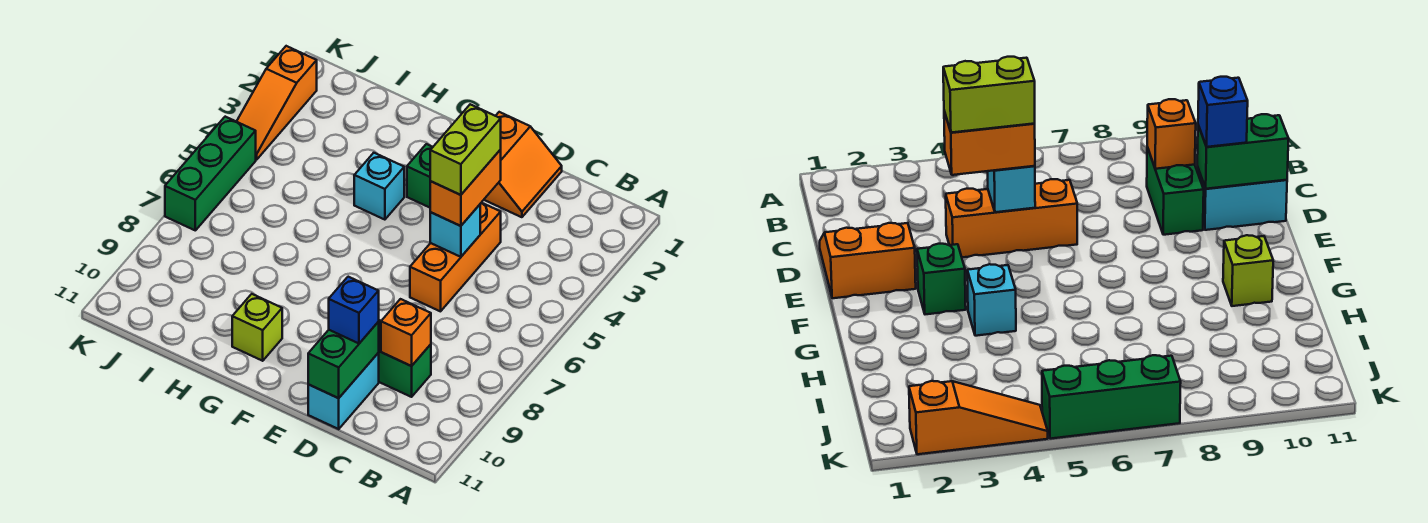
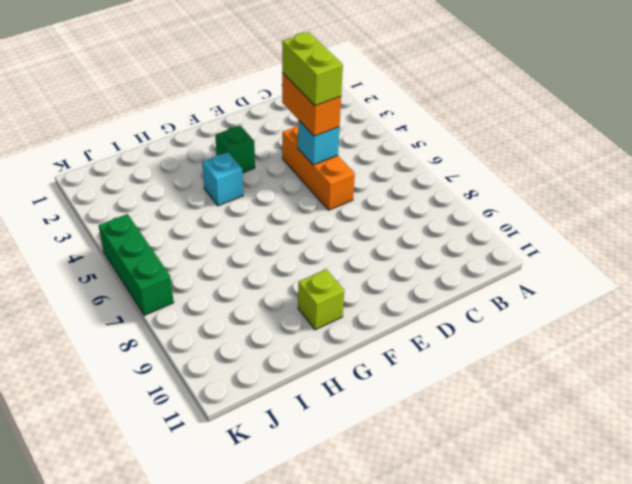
none -> green 1x2 brick [378,320,431,397]
none -> orange 2x2 slope [484,112,562,217]
none -> cyan 1x2 brick [308,353,379,429]

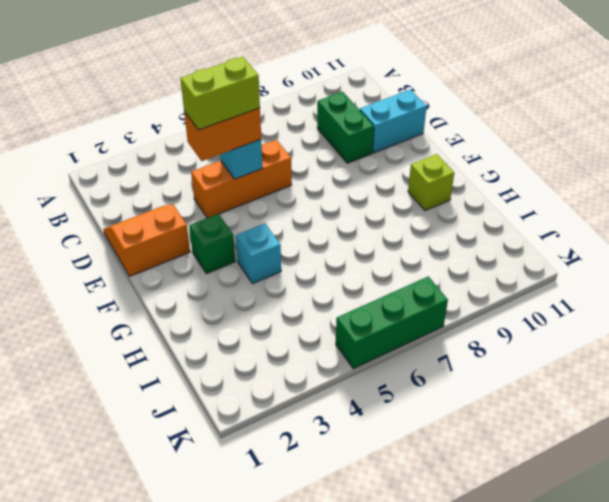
none -> orange 1x3 slope [237,46,317,160]
none -> orange 1x1 brick [381,299,431,366]
none -> green 1x2 brick [308,322,379,398]

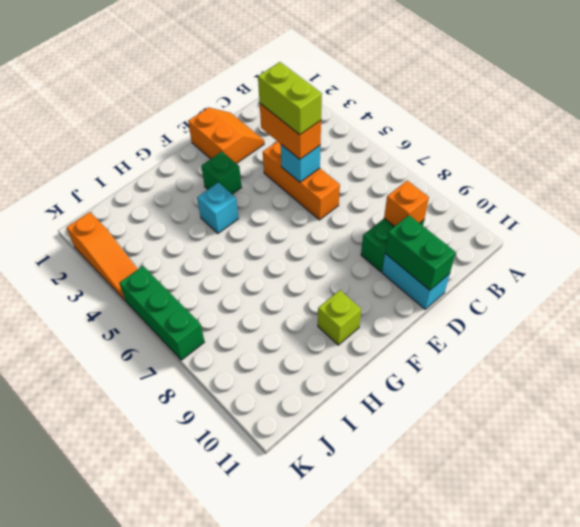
none -> blue 1x1 brick [329,277,379,343]

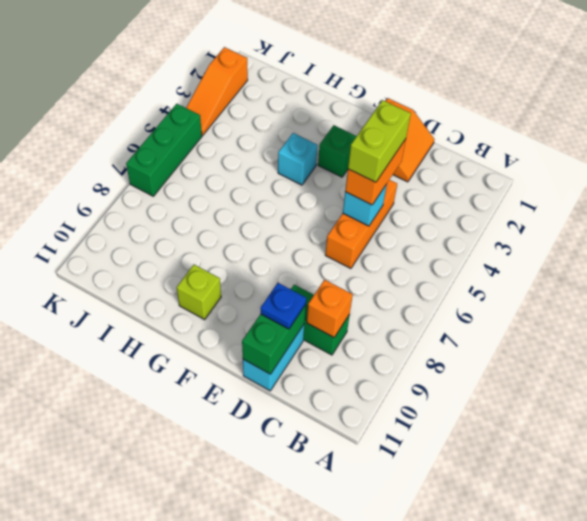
blue 1x1 plate [261,283,306,329] -> blue 1x1 brick [329,277,379,343]

